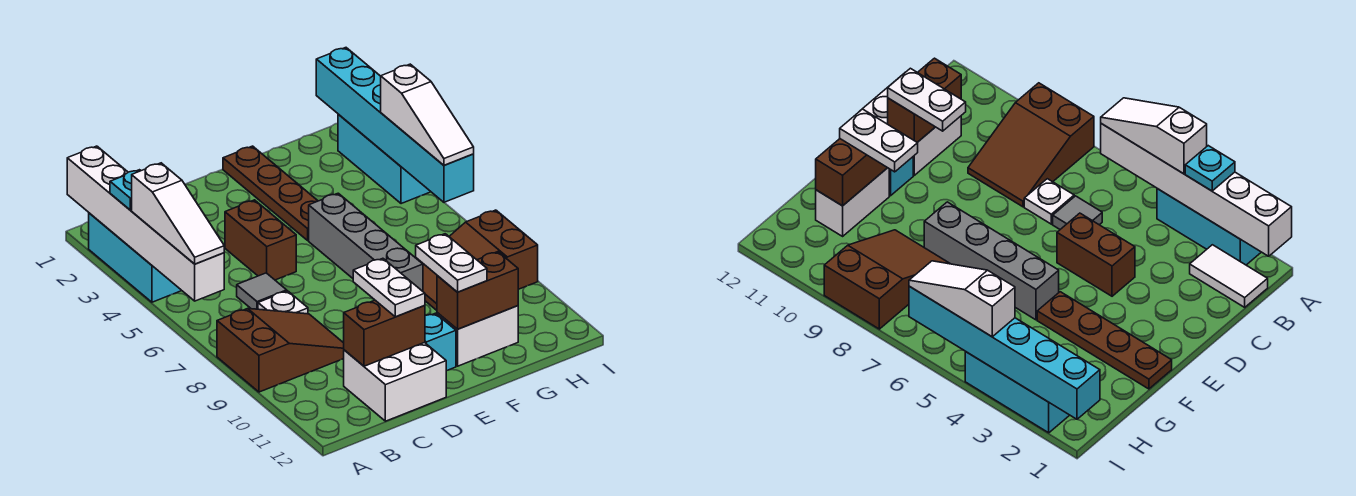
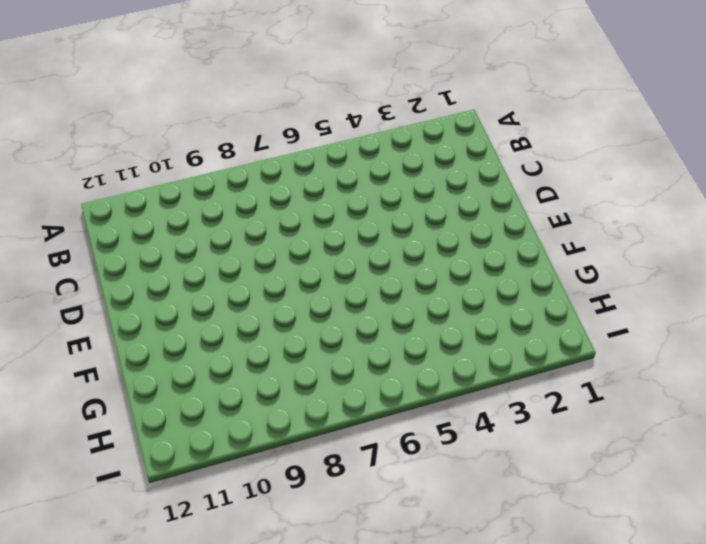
none -> cyan 1x3 brick [89,213,182,302]
none -> brown 2x3 slope [217,308,344,392]
none -> white 1x2 tile [1190,245,1268,307]

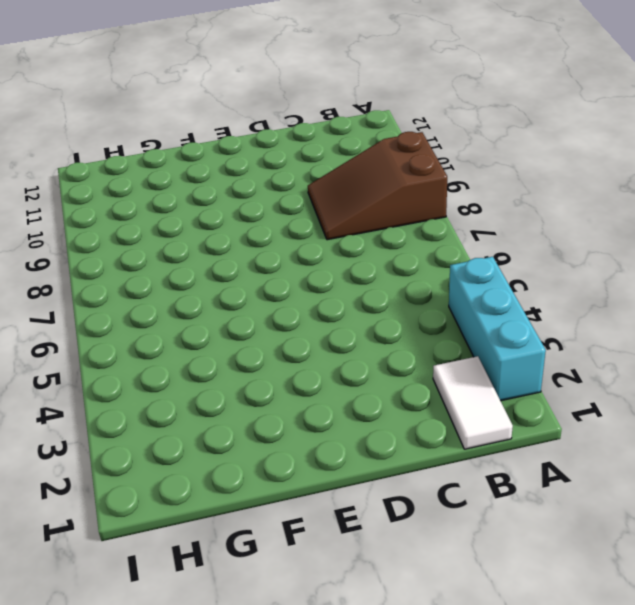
none -> grey 1x1 tile [237,273,287,309]
none -> white 1x1 plate [258,291,308,314]
none -> white 2x2 brick [344,342,446,421]

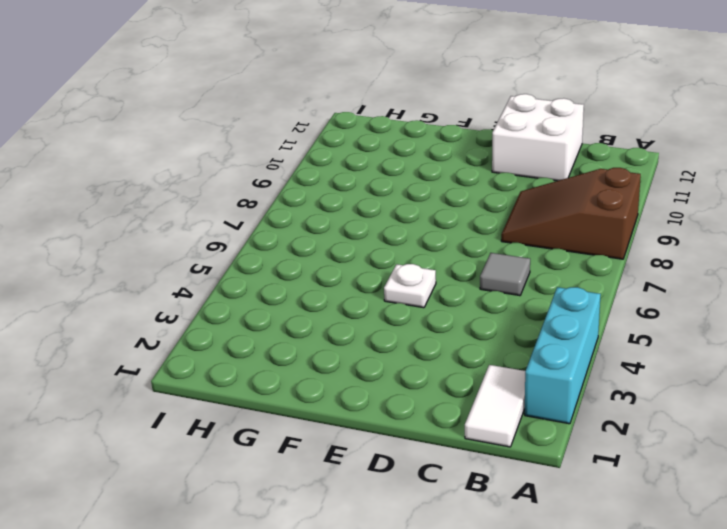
white 1x1 plate [384,264,436,308] -> white 1x1 plate moved to [258,291,308,314]
none -> brown 1x2 brick [225,200,296,280]
none -> cyan 1x1 brick [425,313,456,371]
none -> brown 1x4 plate [223,146,318,240]

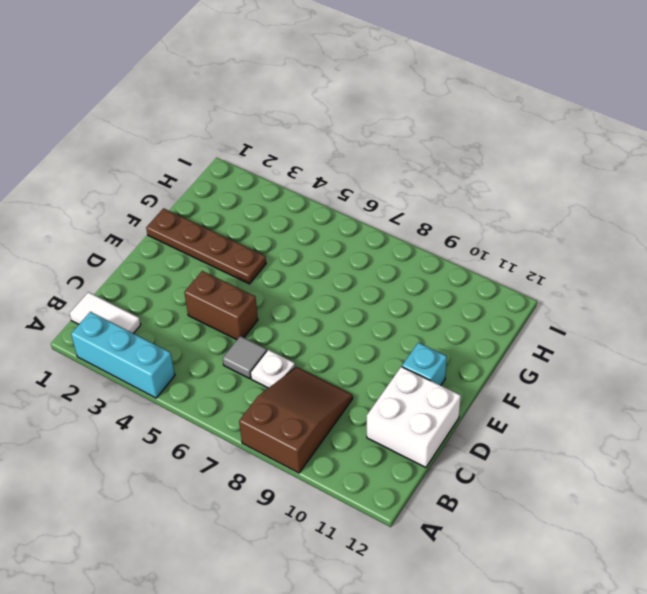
none -> grey 1x4 brick [309,193,423,291]
none -> white 1x2 brick [437,306,518,366]
none -> brown 2x3 slope [421,210,538,310]

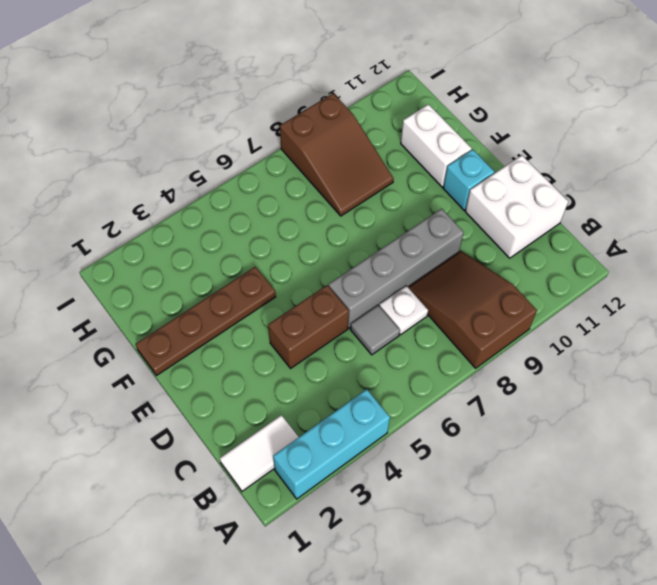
grey 1x4 brick [329,209,464,328] -> grey 1x4 brick moved to [309,193,423,291]
none -> cyan 1x3 brick [338,114,431,204]
none -> white 1x6 brick [67,146,224,301]
none -> brown 1x2 brick [344,300,425,366]

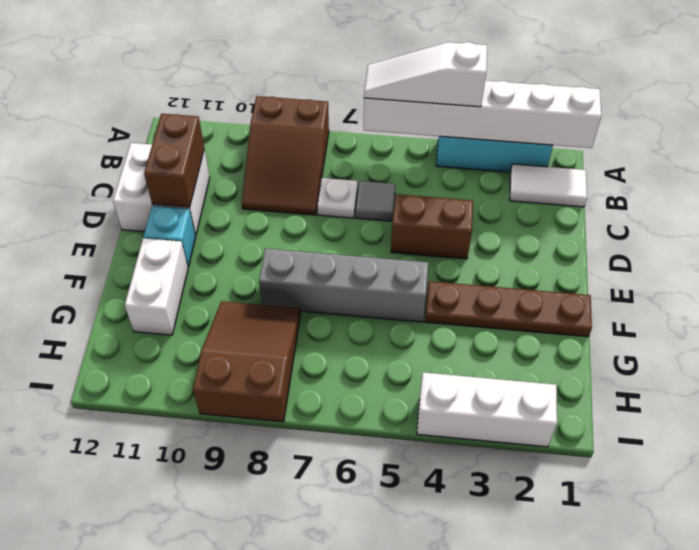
white 1x3 brick [417,372,557,447] -> cyan 1x3 brick [338,114,431,204]
none -> brown 1x2 brick [437,252,518,329]
none -> cyan 1x6 brick [316,48,474,202]
none -> cyan 1x1 plate [110,170,141,210]

